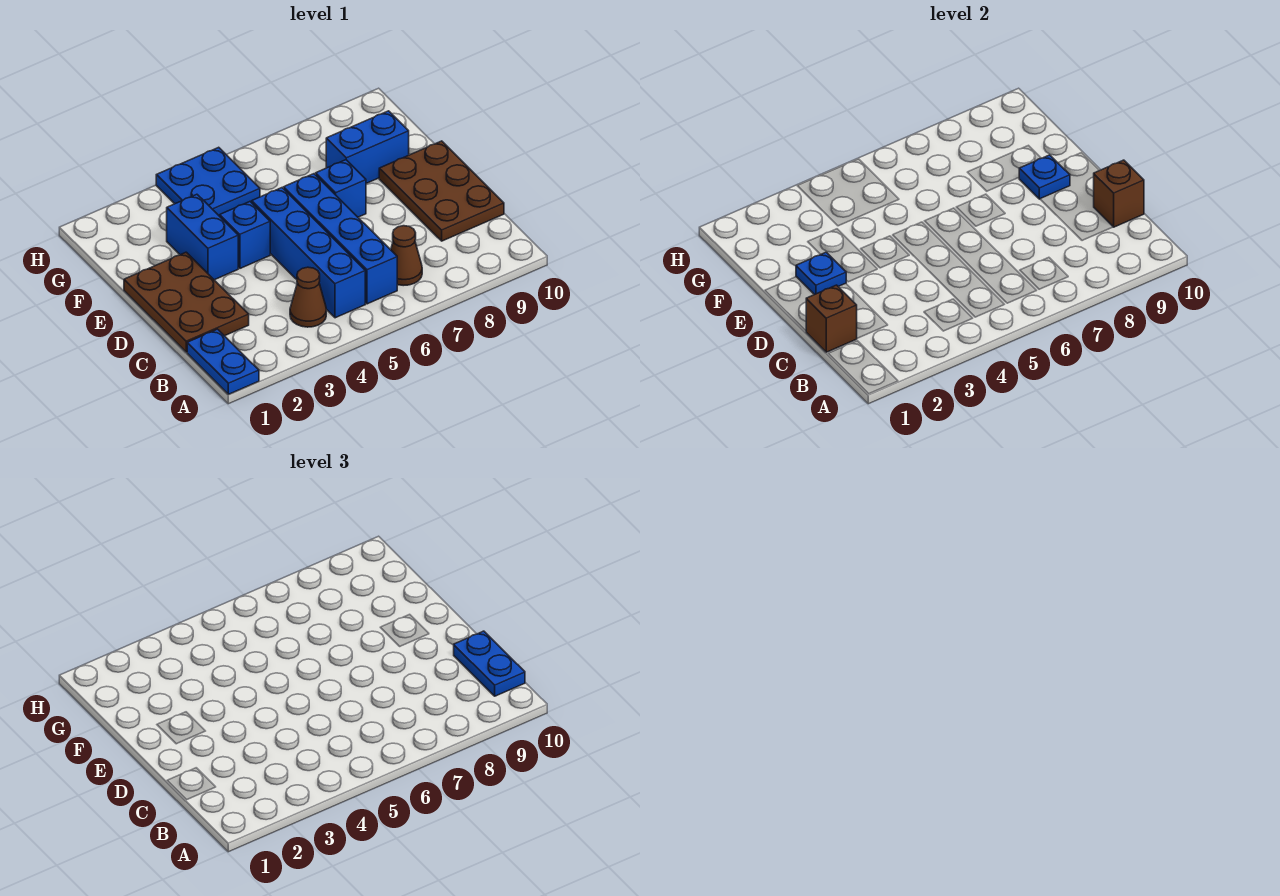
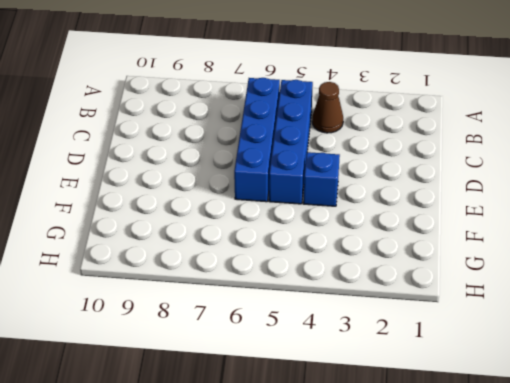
none -> blue 1x2 plate [187,329,259,394]
none -> brown 1x1 cone [391,226,422,286]
none -> brown 2x3 plate [124,252,249,352]

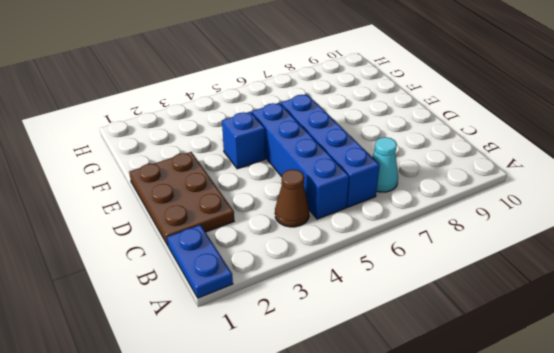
cyan 1x1 cone [372,137,398,192] -> brown 1x1 cone [391,226,422,286]
none -> brown 2x3 plate [379,141,504,241]
none -> blue 1x2 brick [167,194,238,280]
none -> blue 1x1 brick [316,160,366,217]

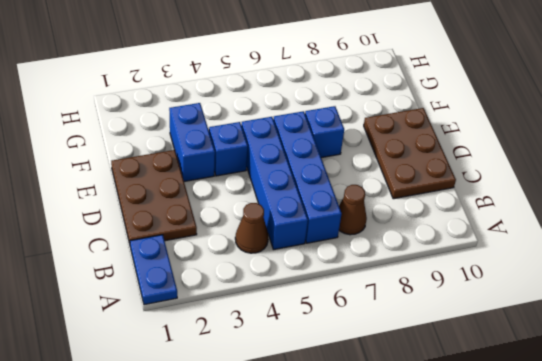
none -> blue 1x2 brick [326,111,409,183]
none -> blue 2x2 plate [156,147,260,216]
none -> brown 1x1 brick [806,285,857,352]

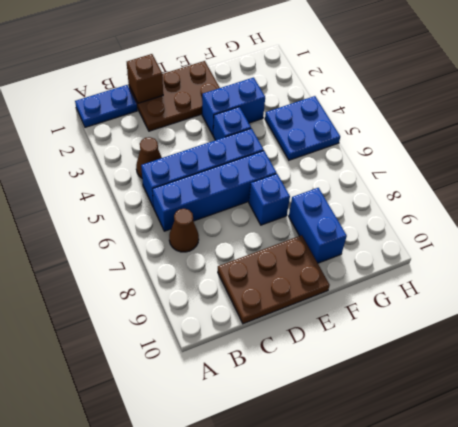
none -> brown 1x1 brick [1094,160,1144,227]
none -> blue 1x1 plate [796,252,846,295]
none -> blue 1x1 plate [1019,155,1070,199]

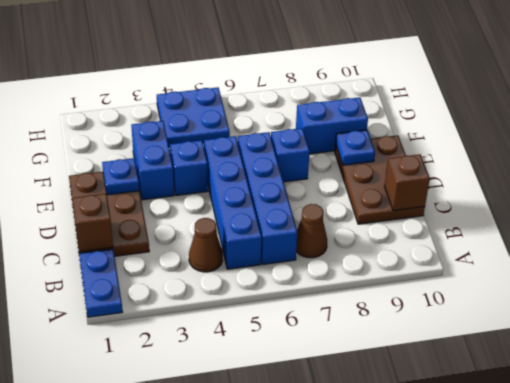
none -> blue 1x2 plate [454,631,525,696]

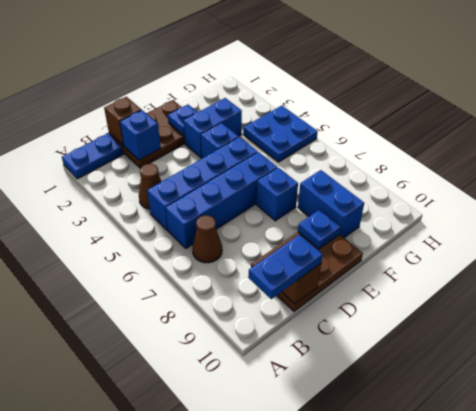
blue 1x1 brick [120,110,161,160] -> none

